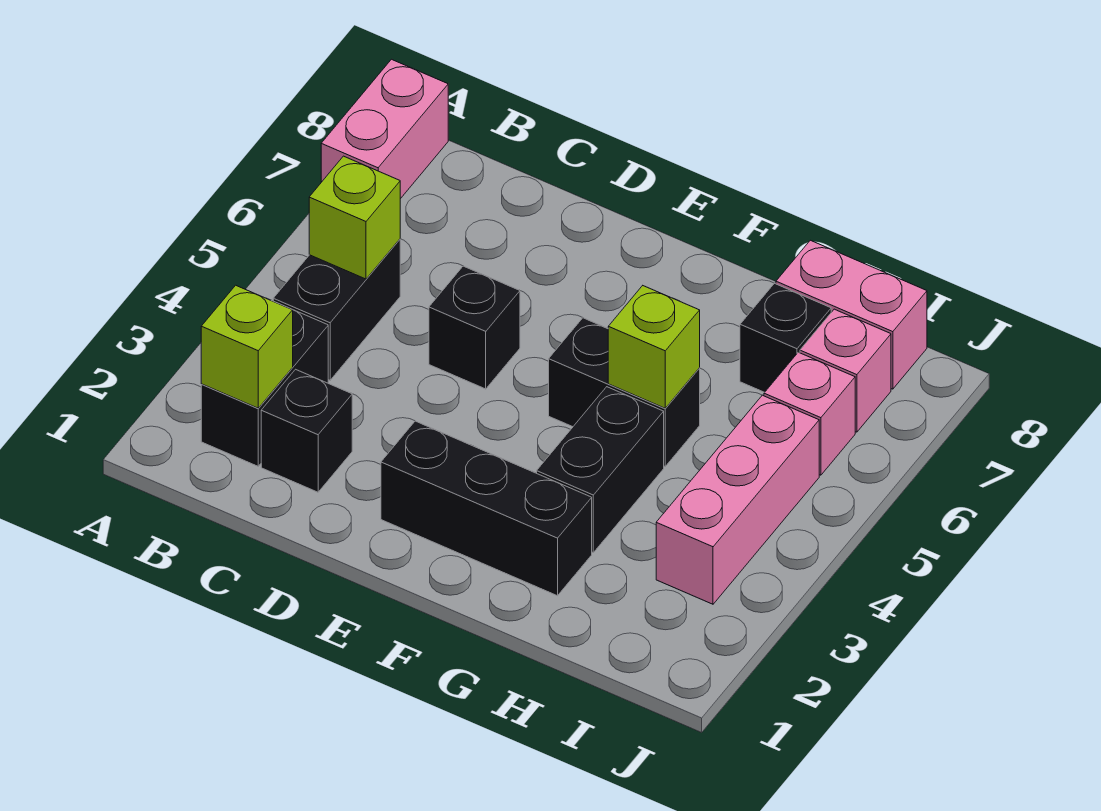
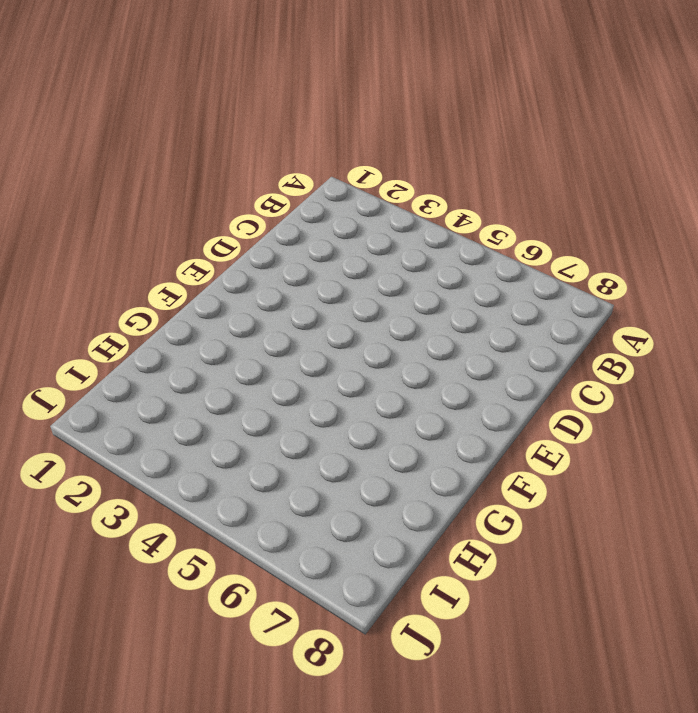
none -> pink 1x2 brick [321,59,448,199]
none -> black 1x2 brick [201,304,328,466]
none -> black 1x2 brick [273,239,400,380]

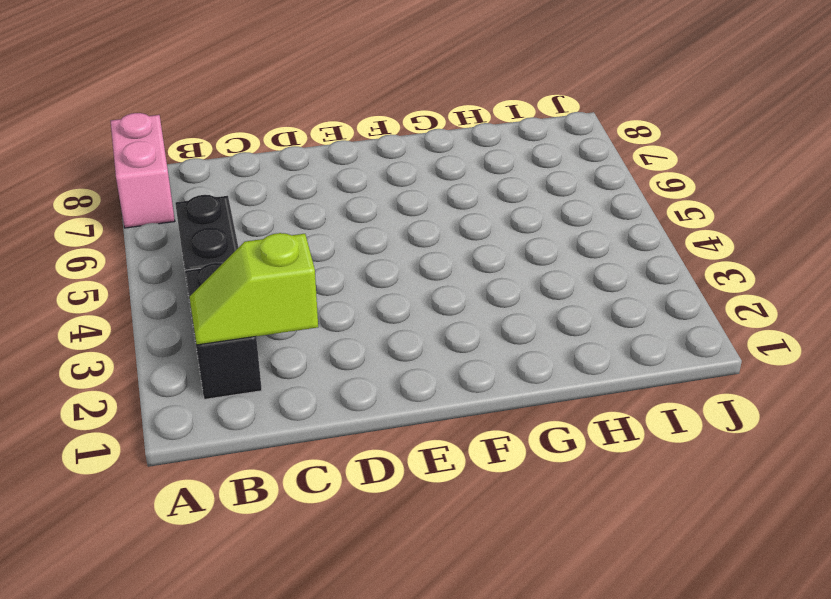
lime 1x2 slope [190,233,318,345] -> lime 1x1 brick [201,285,293,408]
none -> black 1x1 brick [261,369,352,492]
none -> black 1x1 brick [429,266,520,389]
none -> black 1x3 brick [381,421,592,596]

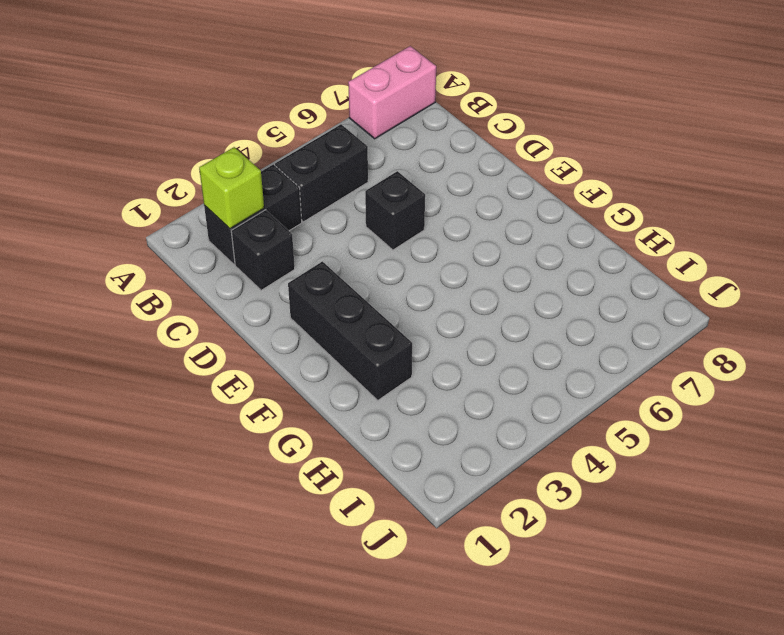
none -> black 1x2 brick [549,318,700,466]
none -> black 1x2 brick [537,387,664,552]
none -> black 1x1 brick [740,283,831,392]

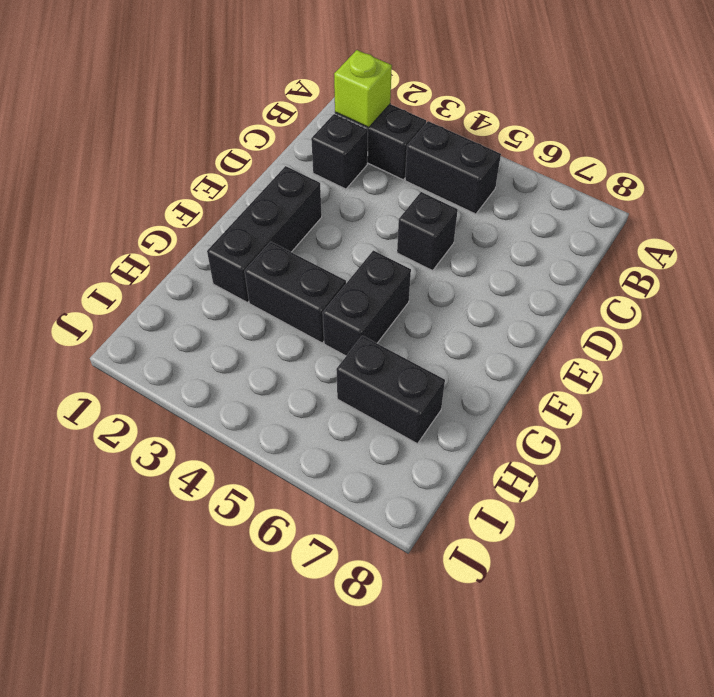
black 1x2 brick [336,336,445,444] -> black 1x1 brick [740,283,831,392]
none -> pink 1x2 brick [321,59,448,199]
none -> pink 1x2 brick [776,240,927,389]
none -> pink 1x3 brick [656,395,819,604]

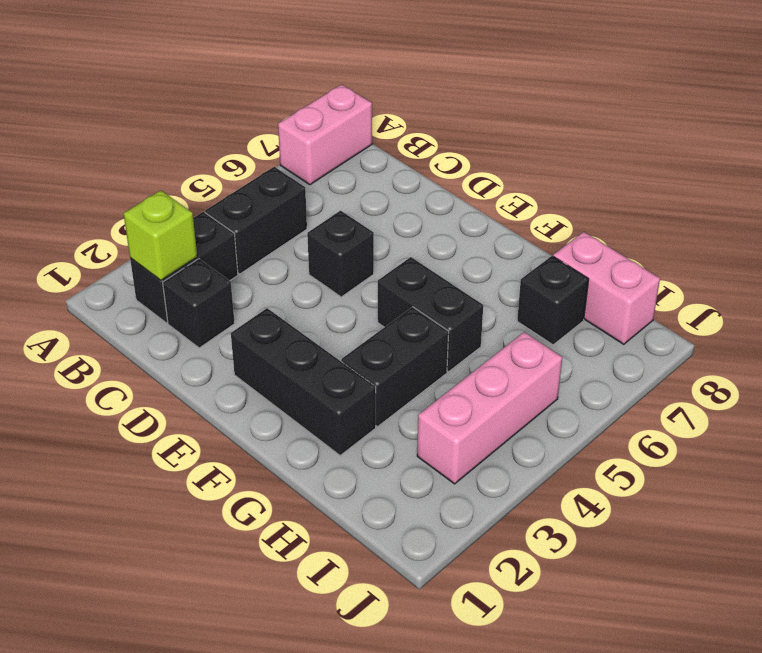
none -> pink 1x1 brick [764,352,855,475]
none -> pink 1x1 brick [800,309,891,432]
none -> lime 1x1 brick [309,156,400,279]

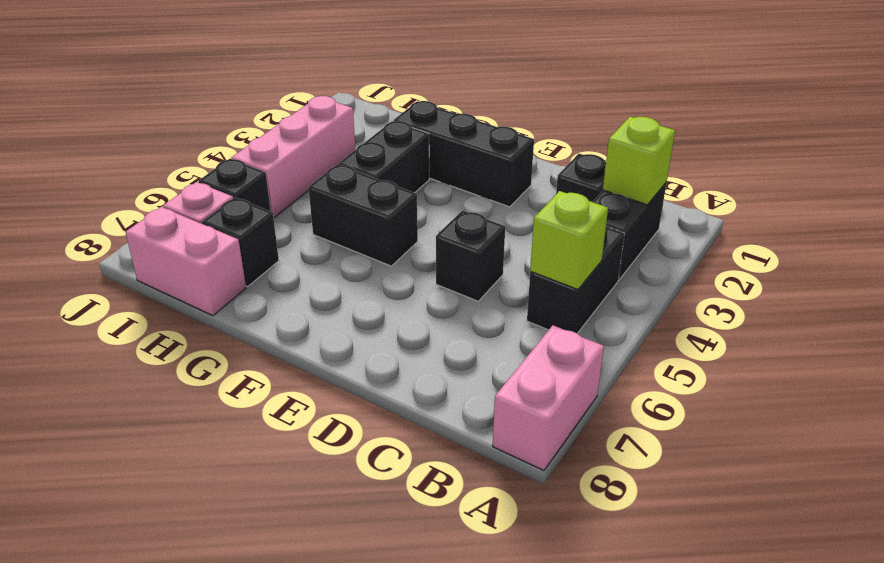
black 1x1 brick [198,159,271,211] -> pink 1x1 brick [764,352,855,475]
none -> lime 1x1 brick [608,286,700,408]

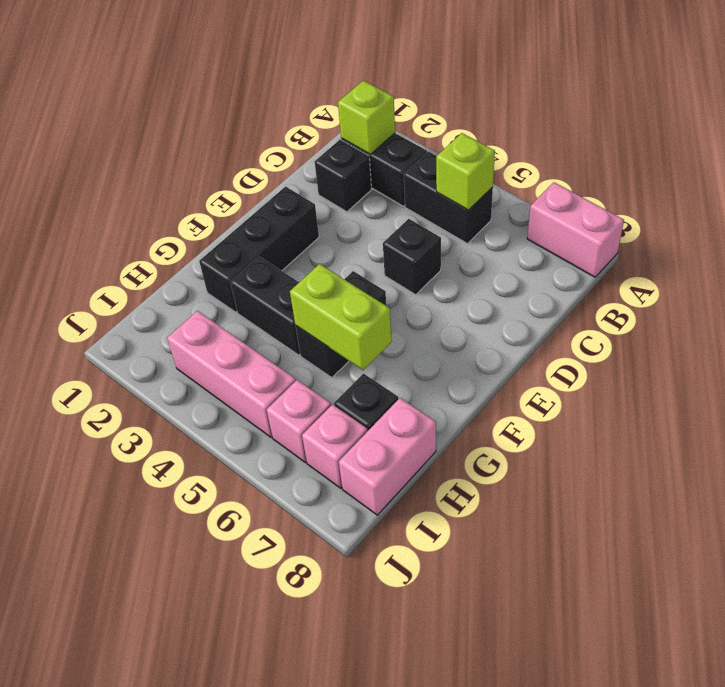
lime 1x2 brick [290,264,392,370] -> lime 1x1 brick [608,286,700,408]

